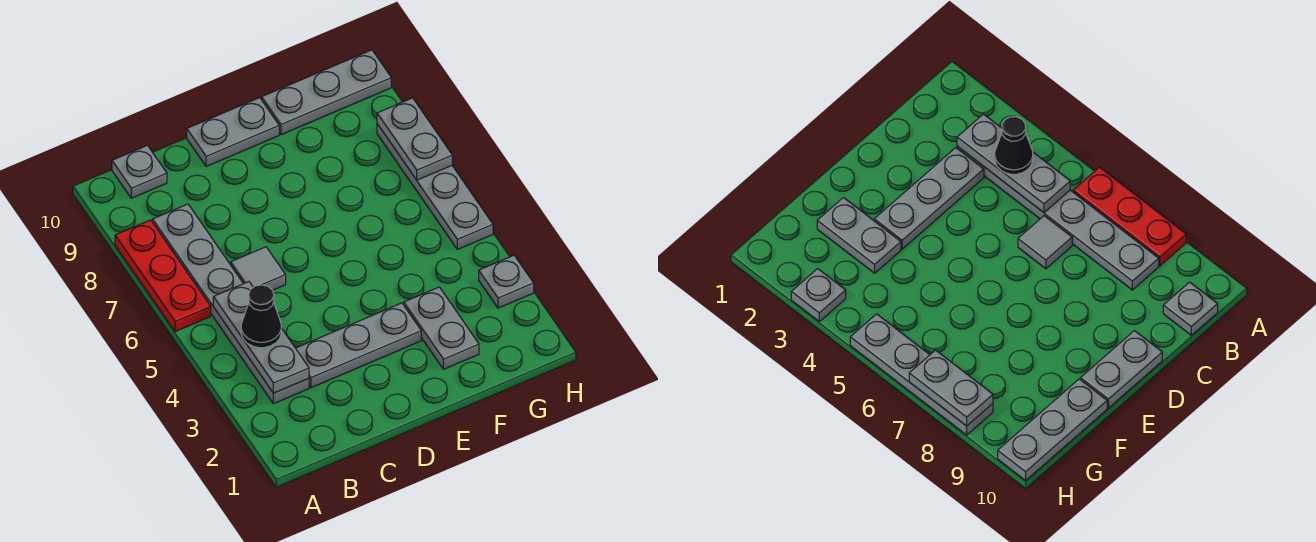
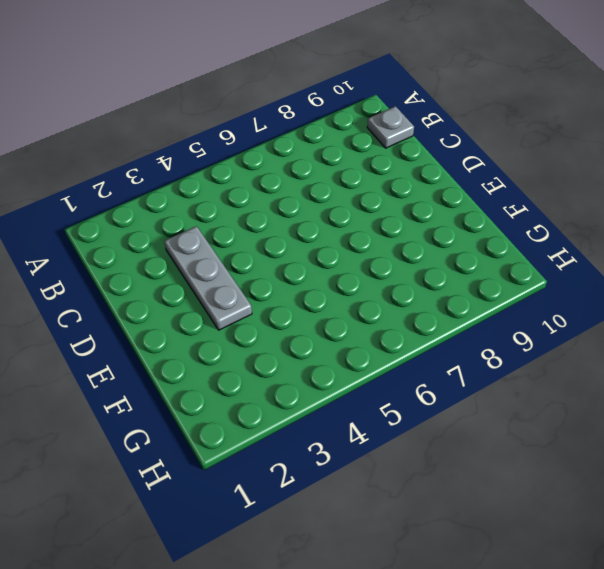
none -> red 1x3 plate [115,220,211,332]
none -> grey 1x6 plate [153,204,309,404]
none -> grey 1x1 tile [231,247,286,290]

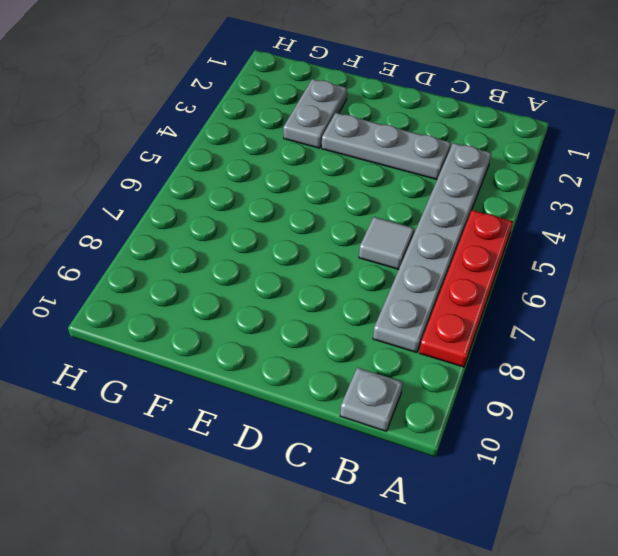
red 1x4 plate [419,210,513,367] -> red 1x3 plate [115,220,211,332]
none -> grey 1x2 plate [187,98,279,167]
none -> grey 1x3 plate [262,50,391,135]
none -> grey 1x1 plate [479,255,534,308]

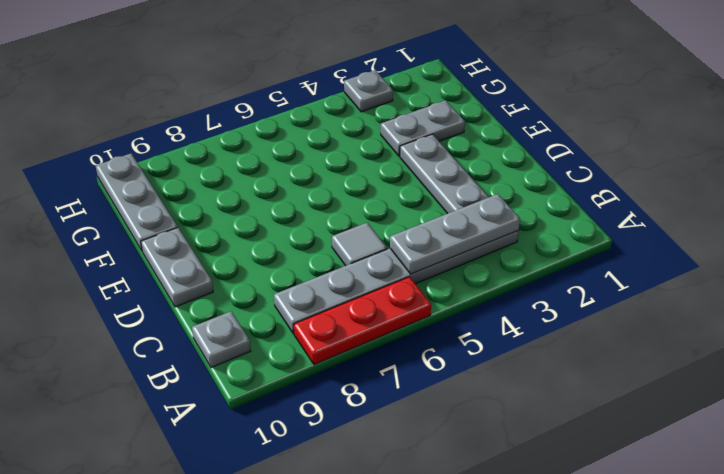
none -> grey 1x4 plate [377,124,493,250]
none -> grey 1x2 plate [377,98,452,180]
none -> black 1x1 cone [241,285,281,348]

